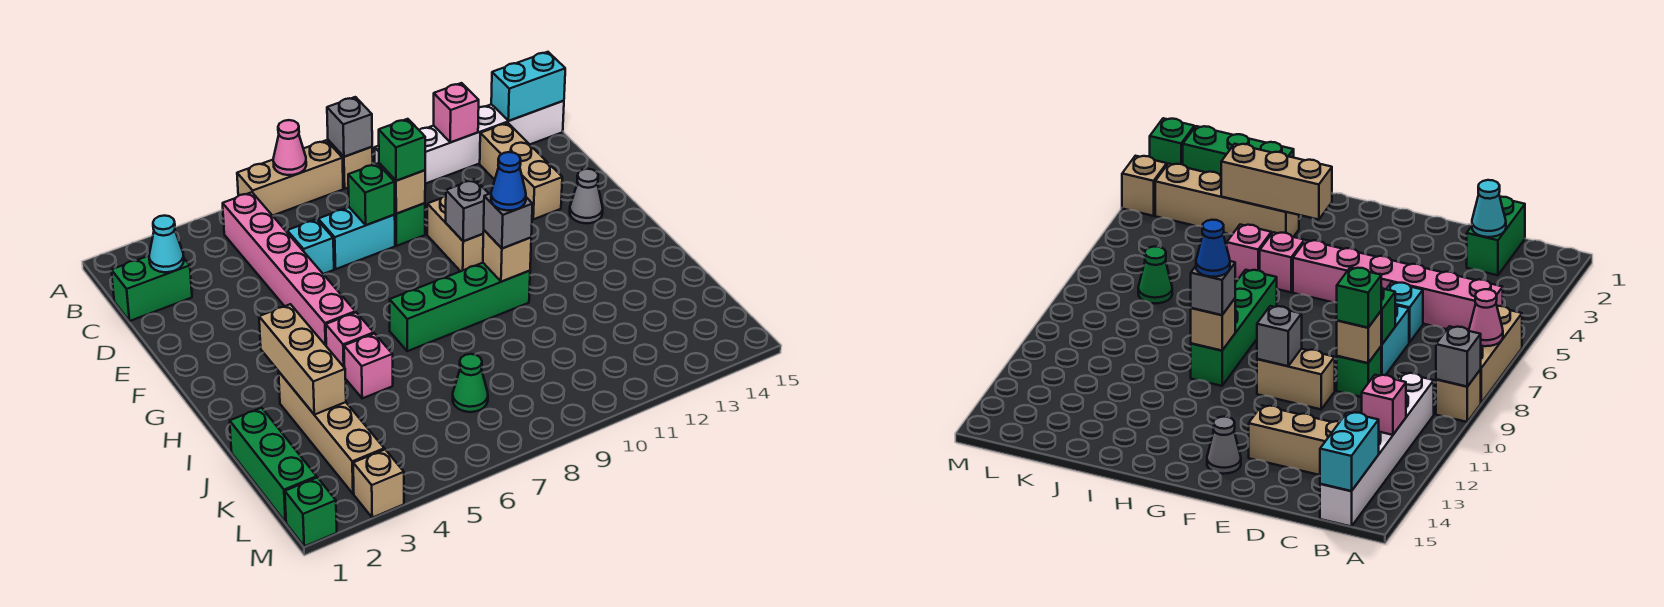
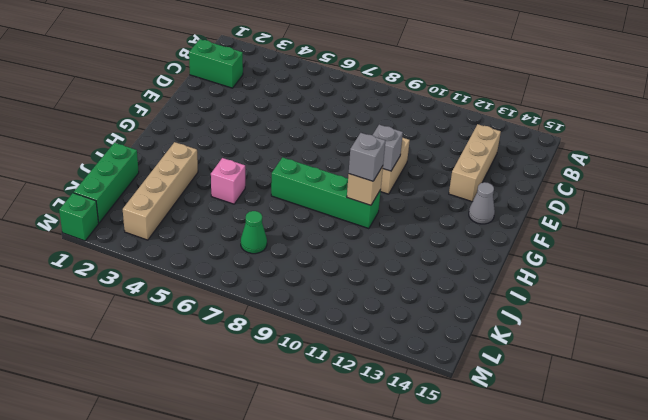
none -> tan 1x3 brick [237,140,343,216]
none -> tan 1x1 brick [328,140,373,189]
none -> pink 1x6 brick [223,192,355,345]
none -> white 1x6 brick [375,101,564,184]

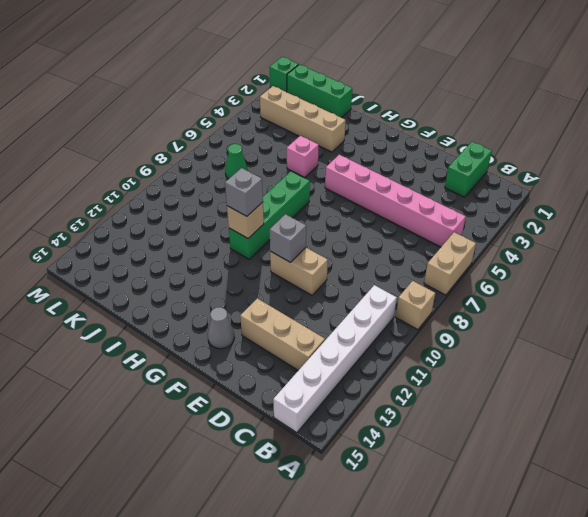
tan 1x2 brick [424,232,476,295] -> tan 1x3 brick [237,140,343,216]
none -> cyan 1x1 brick [287,219,334,274]
none -> cyan 1x2 brick [318,207,395,269]
none -> green 1x1 brick [394,203,425,246]
none -> pink 1x1 brick [326,312,374,368]

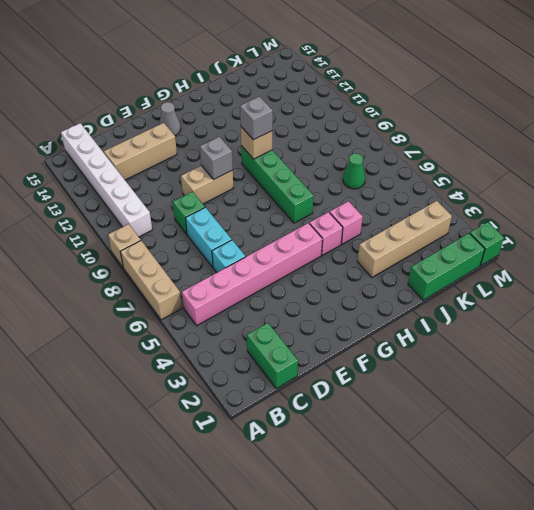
none -> tan 1x1 brick [353,449,404,518]
none -> pink 1x1 cone [273,120,306,175]
none -> grey 1x1 brick [327,97,372,157]
none -> pink 1x1 brick [434,83,479,142]

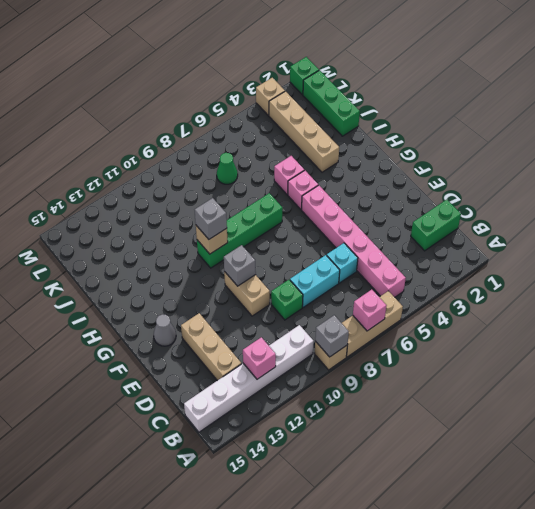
pink 1x1 brick [353,290,387,331] -> pink 1x1 cone [273,120,306,175]
none -> cyan 1x2 brick [491,52,565,121]
none -> cyan 1x1 cone [149,216,184,272]
none -> green 1x1 brick [348,164,395,225]
none -> tan 1x1 brick [379,163,425,214]

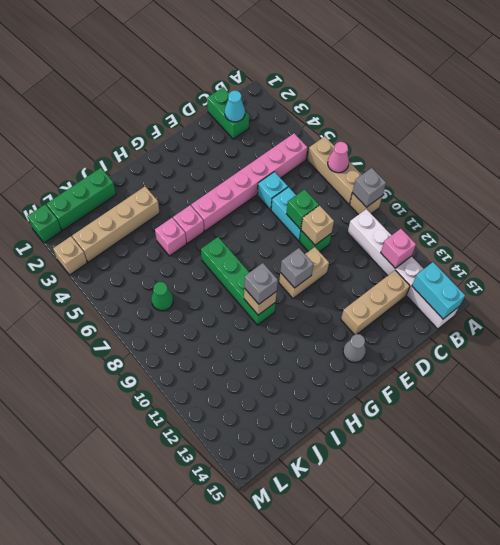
none -> tan 1x3 brick [259,304,346,415]
none -> green 1x1 brick [379,119,425,181]
none -> blue 1x1 cone [491,152,526,211]

